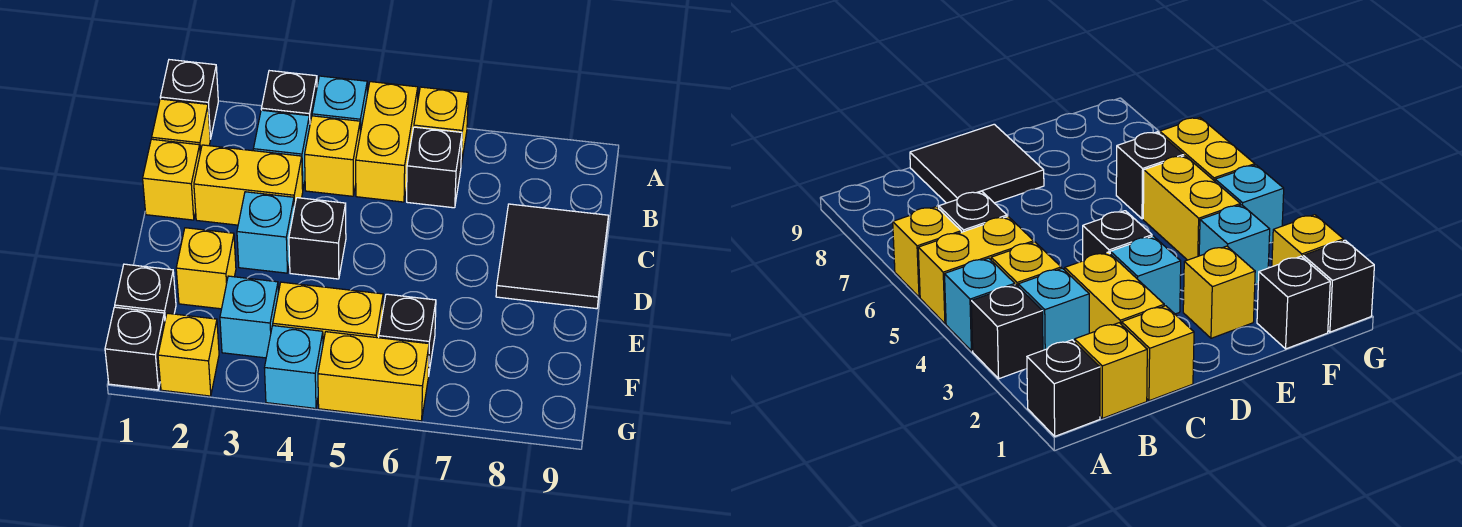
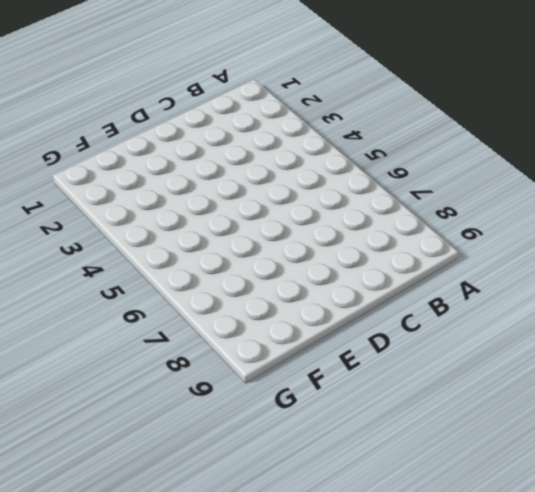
none -> black 1x1 brick [160,60,218,139]
none -> black 1x1 brick [261,71,317,123]
none -> cyan 1x1 brick [312,76,367,133]

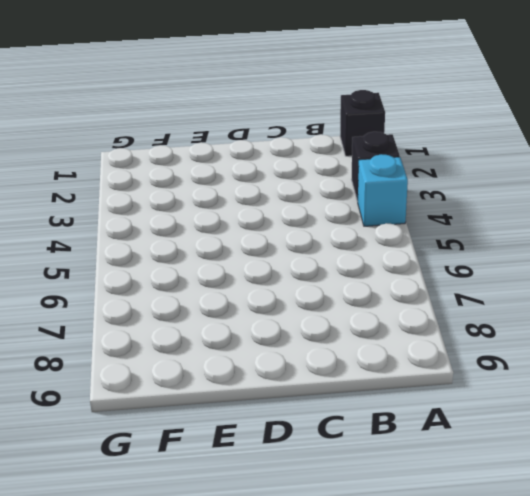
none -> yellow 1x2 brick [356,82,418,202]
none -> yellow 1x1 brick [414,87,468,164]
none -> yellow 1x1 brick [152,99,210,152]

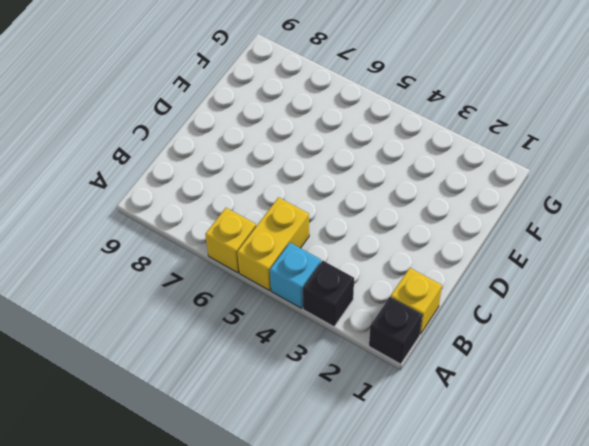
none -> cyan 1x1 brick [253,110,310,189]
none -> yellow 1x1 brick [305,116,360,196]
none -> black 1x1 brick [407,127,462,208]

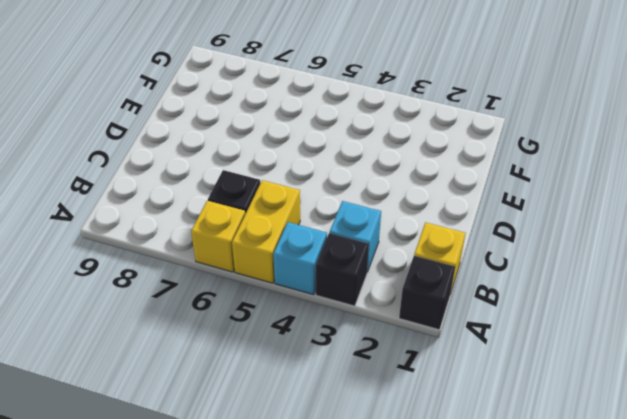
none -> yellow 1x1 brick [305,116,360,196]
none -> yellow 1x1 brick [143,139,200,220]
none -> yellow 1x2 brick [194,145,303,225]

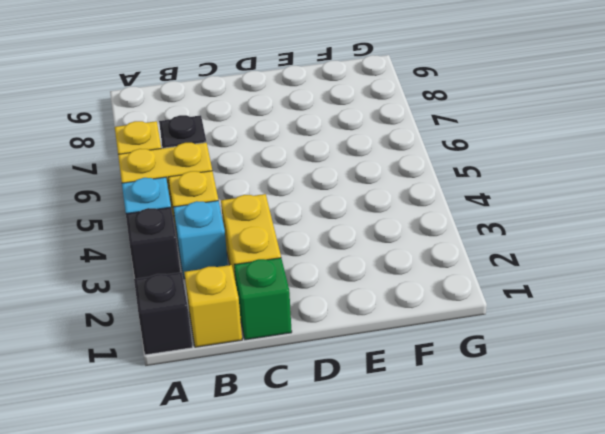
green 1x1 brick [234,258,292,340] -> yellow 1x1 brick [143,139,200,220]
none -> black 2x2 tile [496,204,608,309]
none -> cyan 1x1 brick [237,192,294,273]
none -> black 1x1 brick [289,198,346,279]

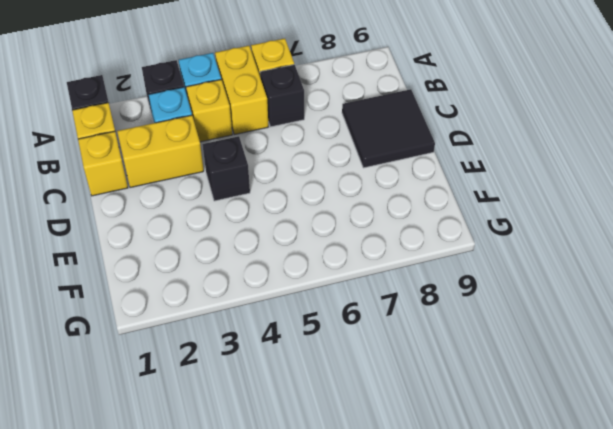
none -> cyan 1x1 brick [237,192,294,273]
none -> yellow 1x1 brick [176,228,236,309]
none -> black 1x1 brick [115,264,176,319]

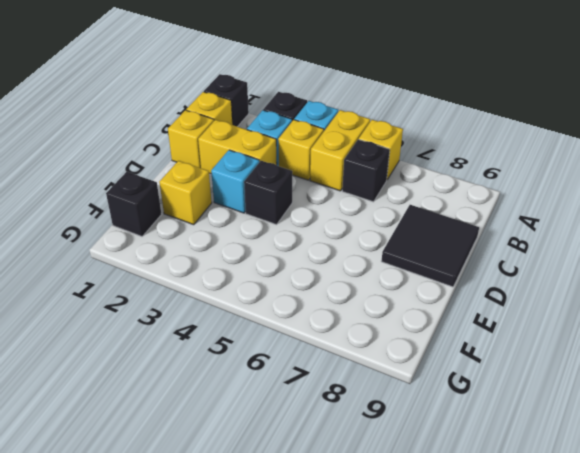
none -> cyan 1x1 brick [220,276,278,358]
none -> yellow 1x2 brick [273,282,383,342]
none -> black 1x1 brick [379,294,436,376]

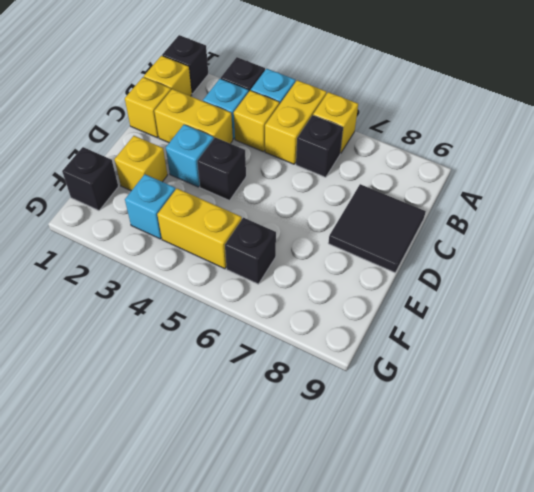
none -> black 1x1 brick [105,307,165,390]
none -> yellow 1x1 brick [158,313,219,396]
none -> cyan 1x1 brick [265,326,323,408]

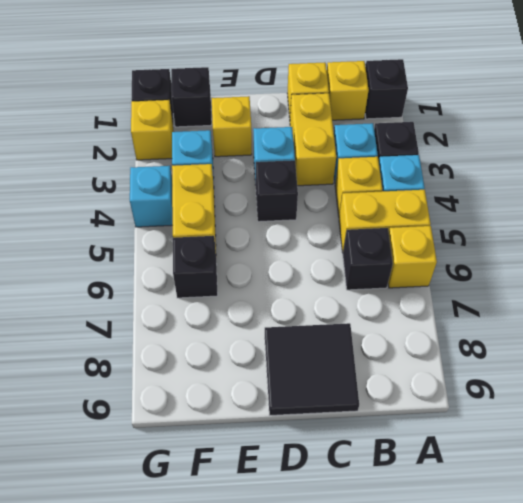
none -> yellow 1x2 brick [318,332,429,421]

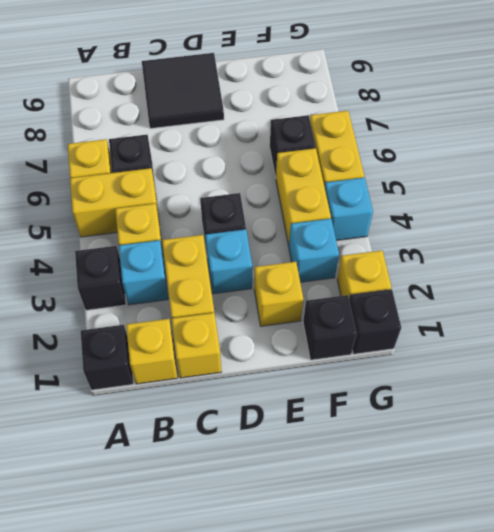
none -> cyan 1x1 brick [312,76,367,133]

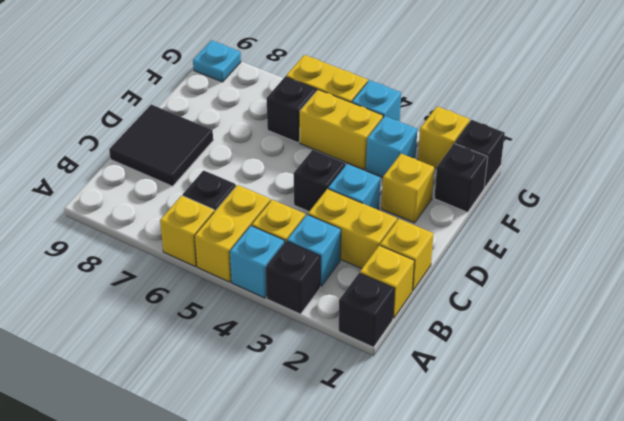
cyan 1x1 plate [193,40,241,82] -> none

